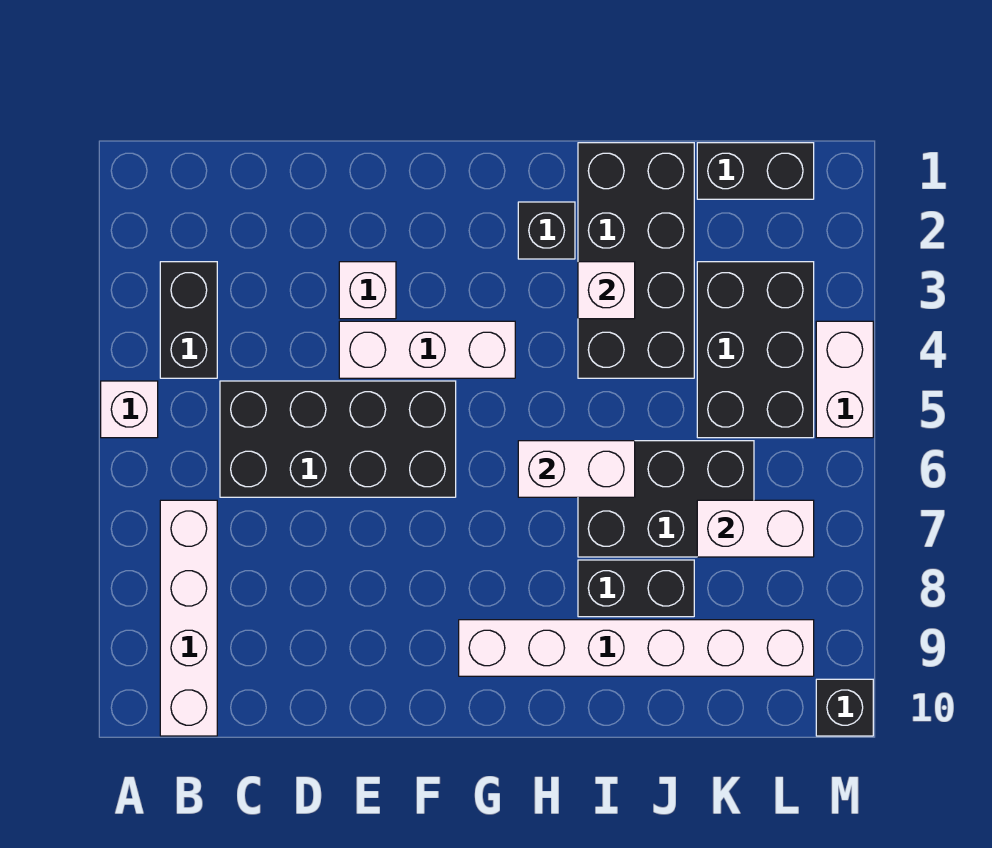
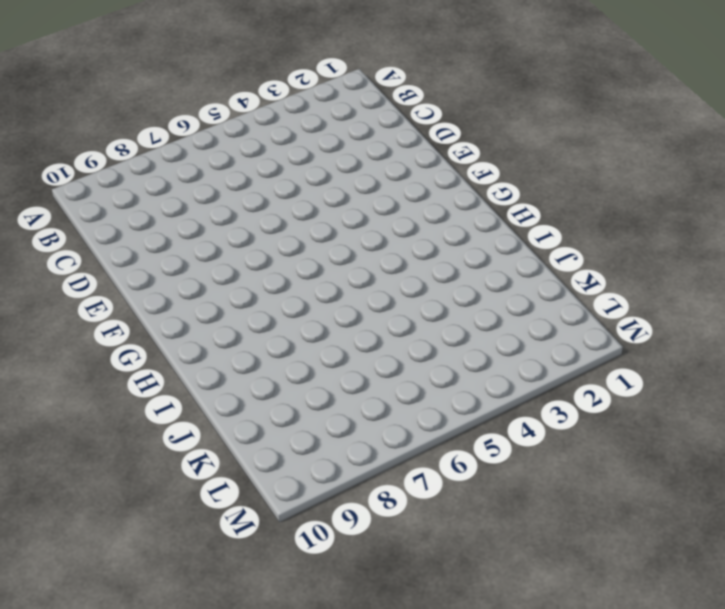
none -> white 1x1 brick [101,381,158,438]
none -> black 1x2 brick [160,262,217,378]
none -> white 1x4 brick [160,500,217,736]

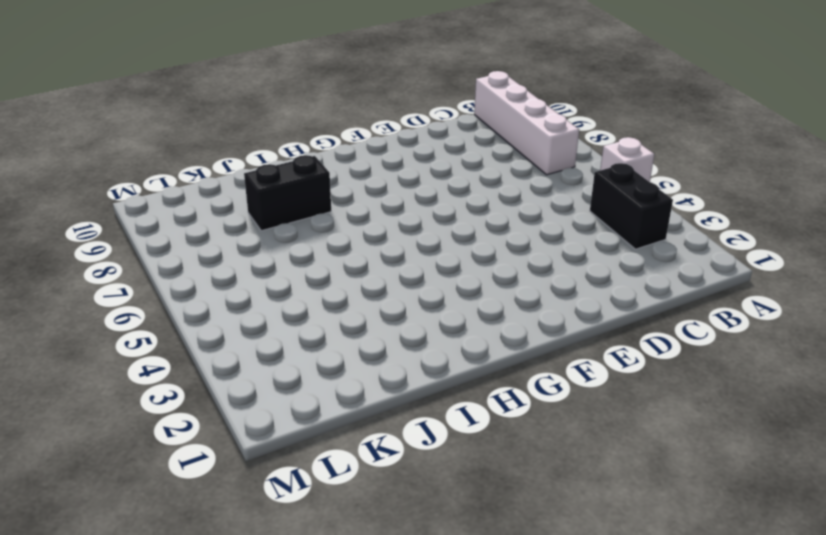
none -> black 2x4 brick [220,381,456,497]
none -> white 1x1 brick [339,262,396,319]
none -> white 1x3 brick [339,321,515,378]

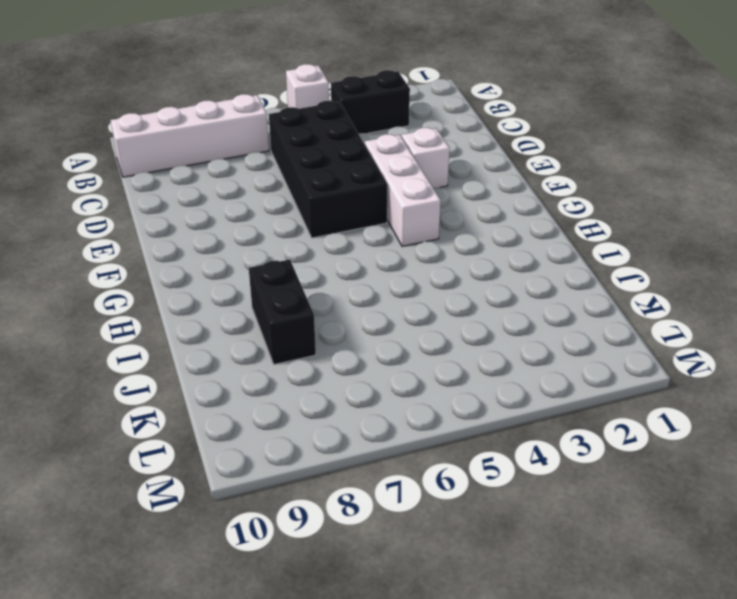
none -> white 1x6 brick [459,620,814,676]
none -> black 1x1 brick [518,202,575,259]
none -> black 2x4 brick [578,143,694,378]

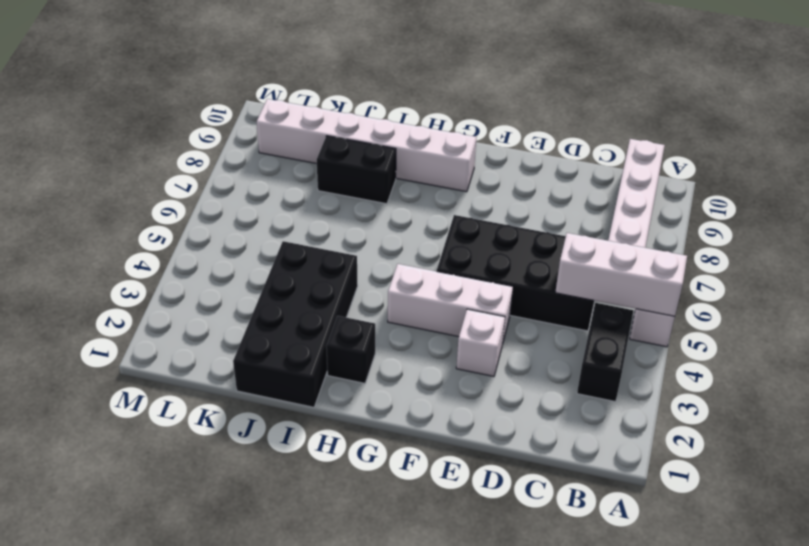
white 1x3 brick [555,233,687,316] -> none
none -> black 2x3 brick [578,441,754,557]
none -> black 1x2 brick [697,143,814,199]
none -> black 2x3 brick [697,262,814,438]

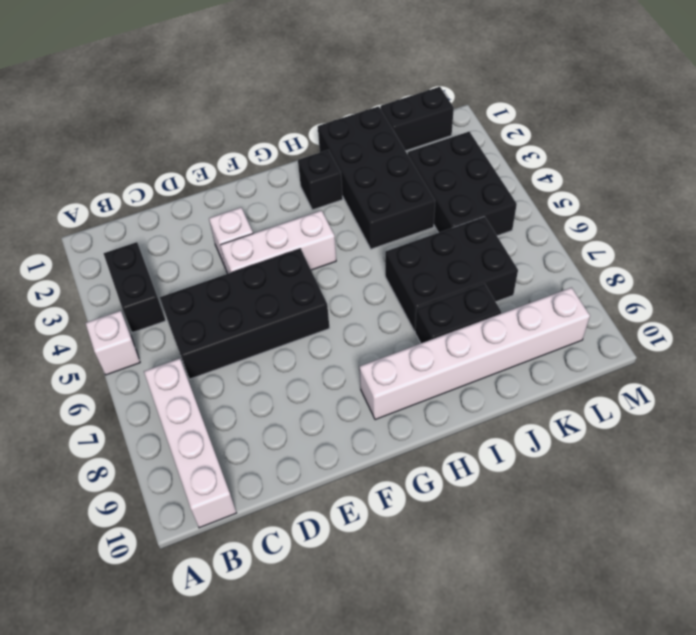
none -> white 1x2 brick [816,321,873,438]
none -> black 1x1 brick [816,679,873,736]
none -> white 1x2 brick [518,441,635,497]

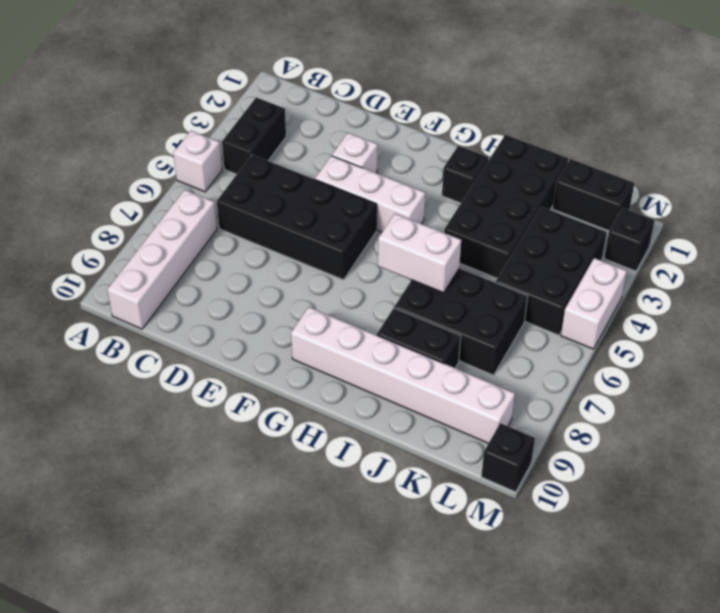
black 1x1 brick [604,208,655,271] -> none
none -> white 1x1 brick [578,262,635,319]
none -> white 1x2 brick [697,500,814,557]

